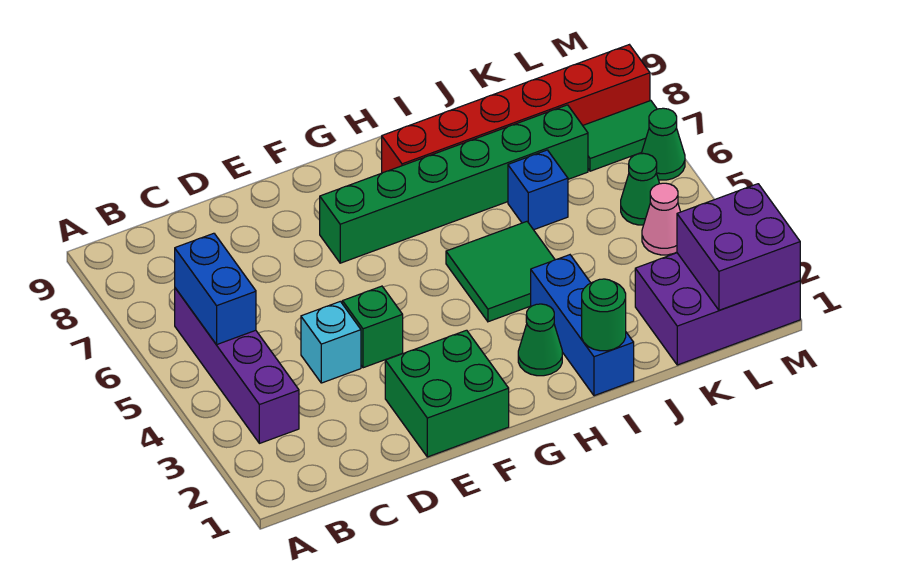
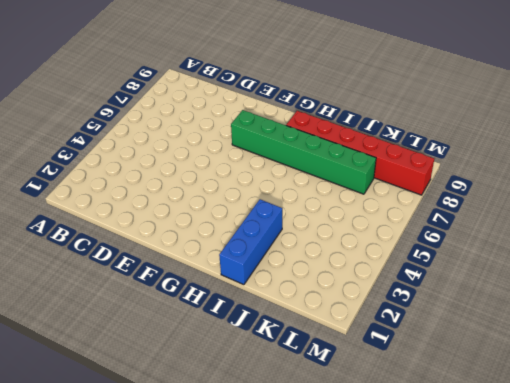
none -> purple 1x4 brick [175,288,299,443]
none -> cyan 1x1 brick [301,301,361,383]
none -> green 2x2 brick [385,330,509,457]

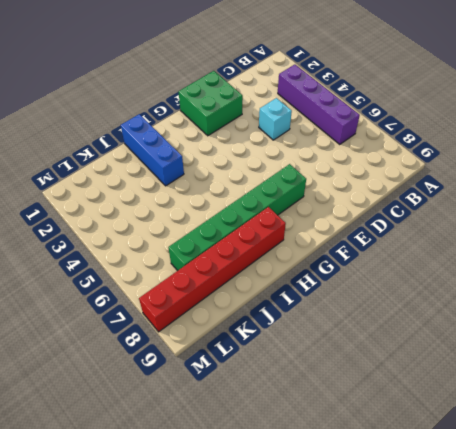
none -> green 1x1 brick [342,286,403,368]
none -> green 1x1 cone [518,304,562,376]
none -> green 2x2 tile [446,222,555,322]

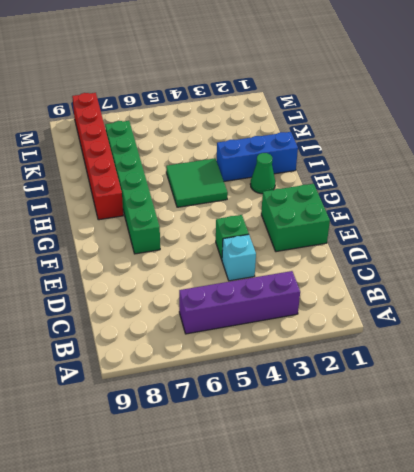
none -> blue 1x1 brick [508,150,568,230]
none -> purple 2x3 brick [635,253,800,365]
none -> pink 1x1 cone [642,183,680,255]

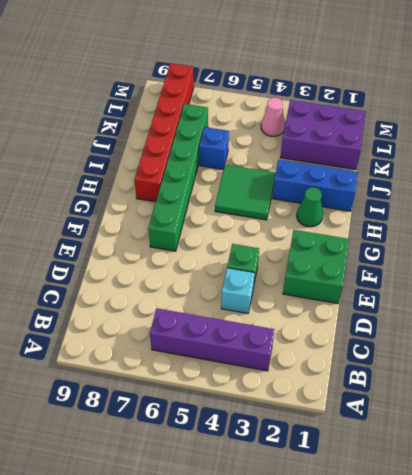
purple 2x3 brick [280,100,366,169] -> purple 2x3 brick turned to [635,253,800,365]
none -> green 1x1 cone [621,153,660,225]
none -> green 1x2 tile [583,101,657,171]
none -> green 1x1 cone [641,108,685,180]

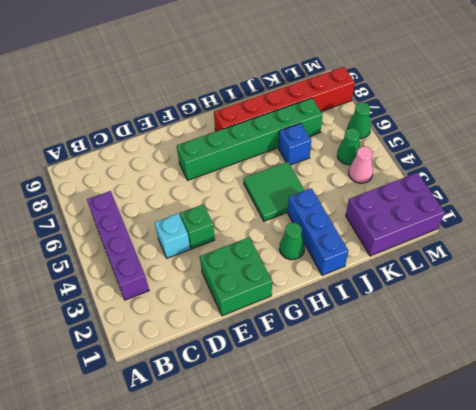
none -> green 1x2 tile [583,101,657,171]
none -> blue 1x2 brick [175,233,256,345]
none -> green 1x1 round brick [582,279,626,351]

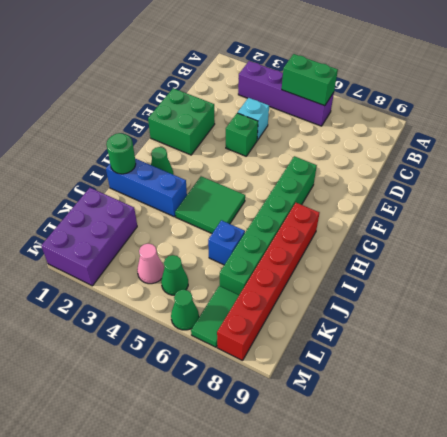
green 1x2 brick [282,54,338,106] -> blue 1x2 brick [175,233,256,345]
none -> purple 2x2 brick [677,184,800,310]

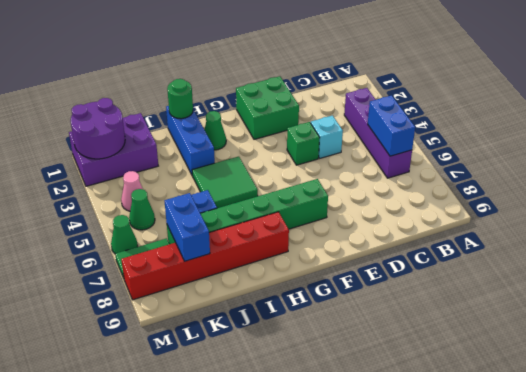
blue 1x2 brick [165,193,210,261] -> none
purple 2x2 round brick [71,98,125,159] -> purple 2x2 brick [677,184,800,310]

